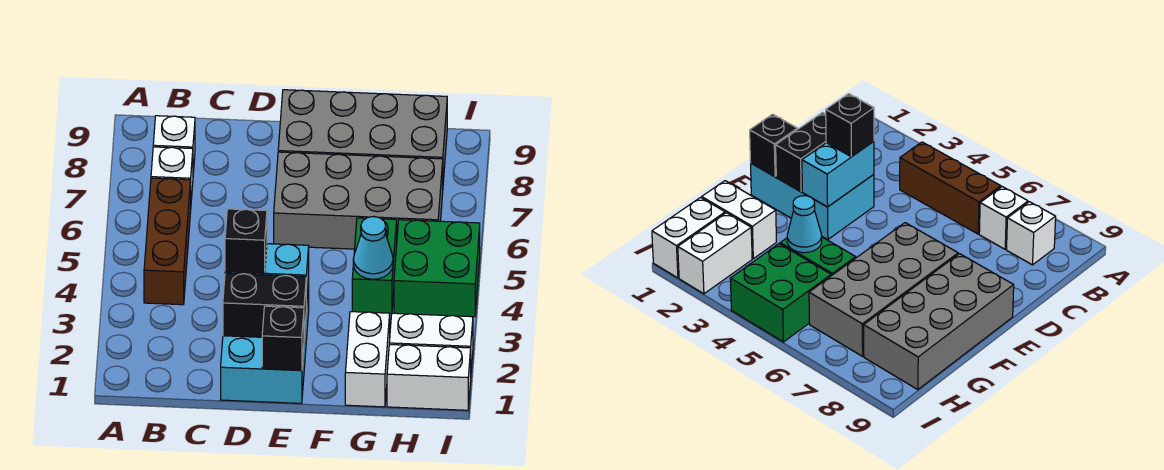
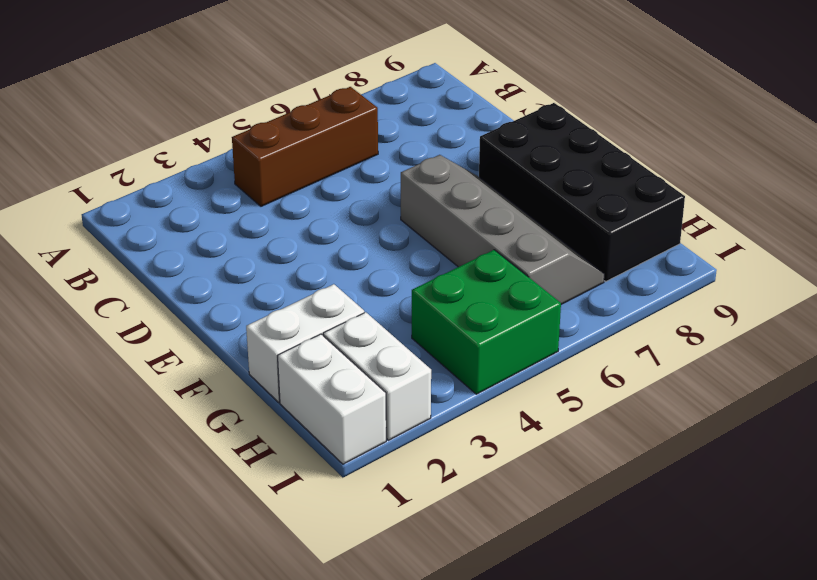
grey 2x4 slope [401,155,604,304] -> grey 2x4 brick [274,152,443,249]
black 2x4 brick [479,103,685,281] -> grey 2x4 brick [278,90,447,182]
none -> white 1x1 brick [151,147,193,200]
none -> white 1x1 brick [153,116,195,173]
none -> cyan 2x3 brick [221,280,309,403]

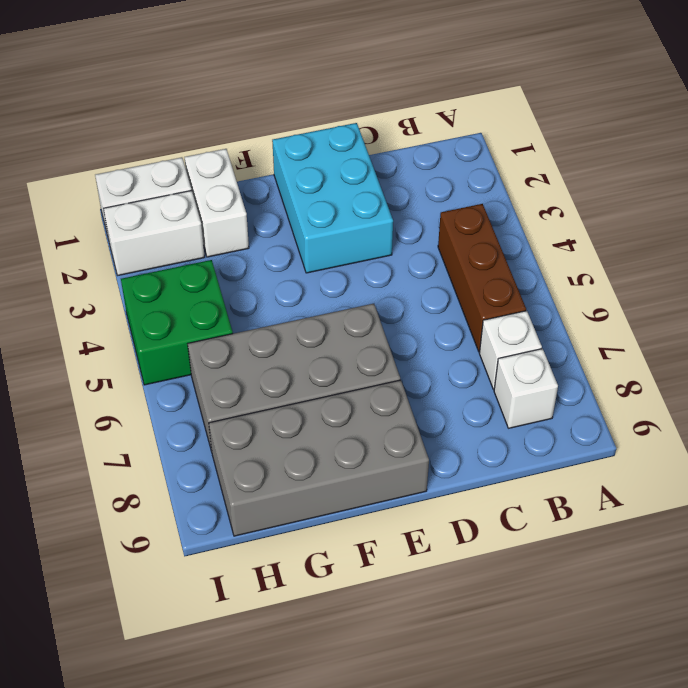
none -> green 1x2 brick [352,218,397,313]
none -> black 1x2 brick [223,273,306,337]
none -> cyan 1x2 brick [225,244,309,307]

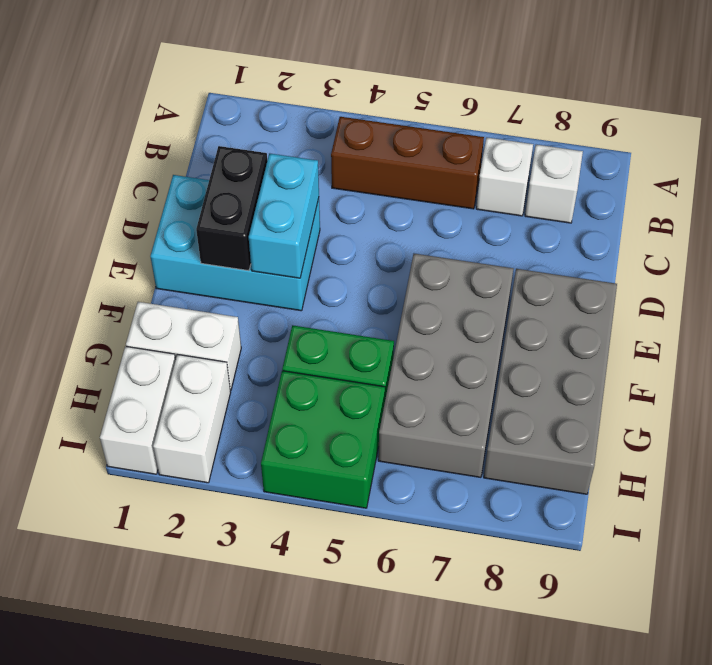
none -> black 1x1 brick [262,306,304,370]
none -> cyan 1x1 cone [353,217,393,279]
none -> black 1x1 brick [225,209,267,273]

